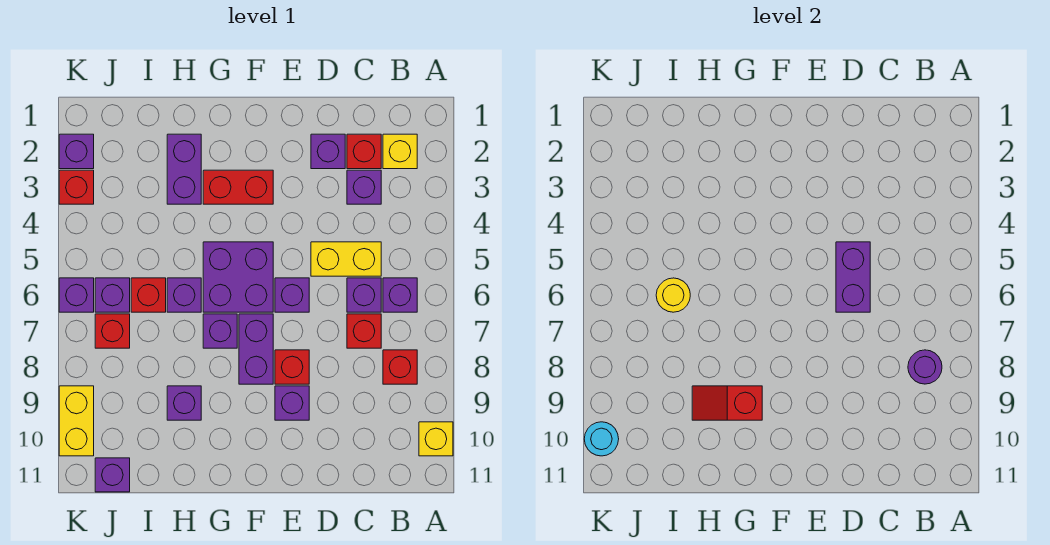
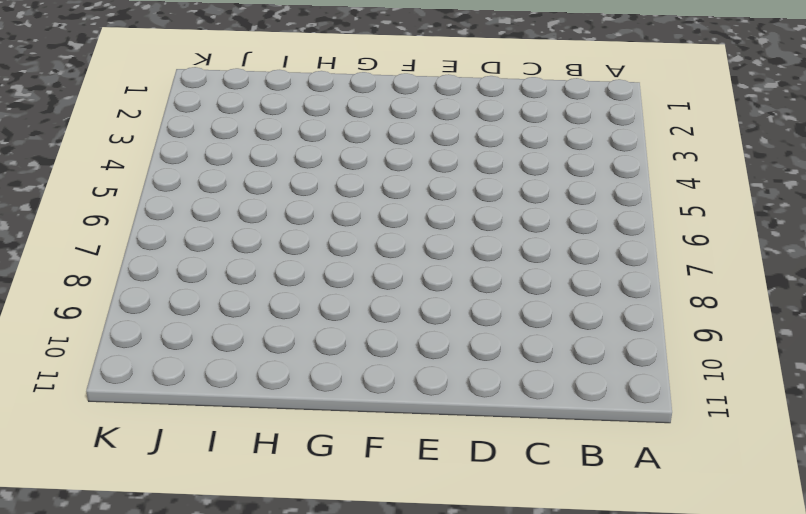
none -> yellow 1x1 brick [419,422,453,456]
none -> yellow 1x1 brick [383,134,417,169]
none -> purple 1x1 brick [383,278,417,312]
none -> red 1x1 brick [383,350,417,384]

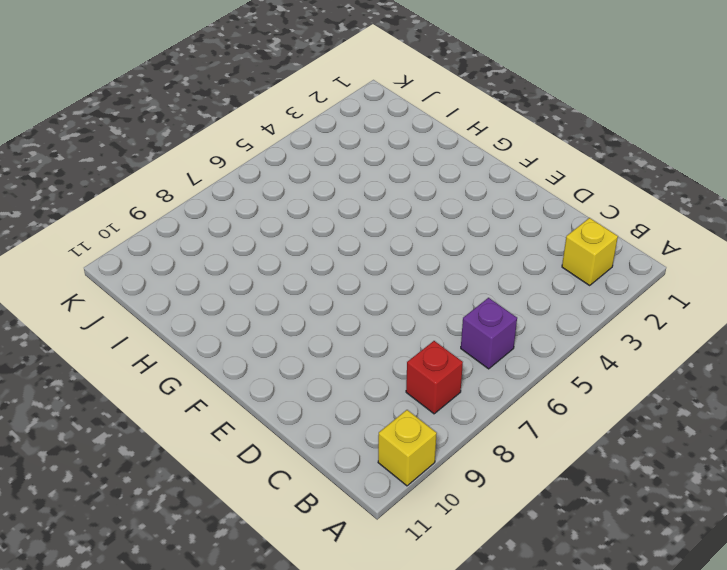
none -> red 1x1 brick [347,134,381,169]
none -> purple 1x1 brick [347,170,381,204]
none -> yellow 1x2 brick [311,242,381,276]
none -> purple 1x1 brick [347,278,381,312]

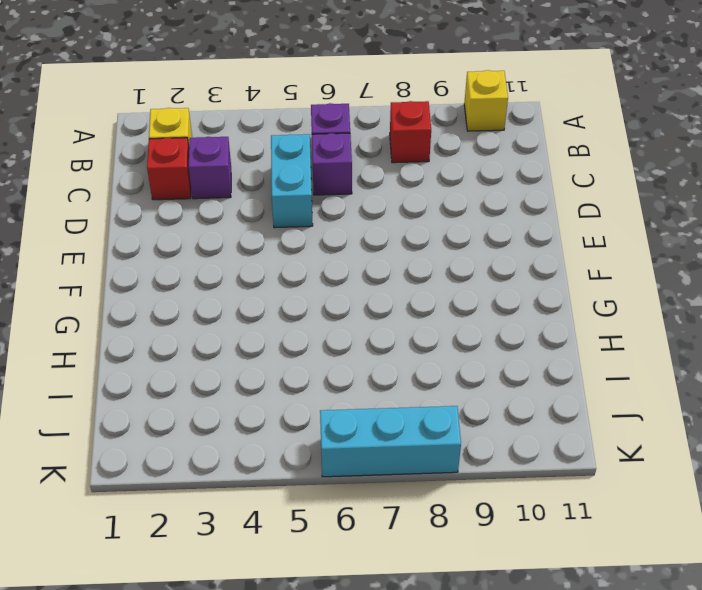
cyan 1x2 brick [271,134,313,228] -> yellow 1x2 brick [311,242,381,276]
cyan 1x3 brick [320,406,461,477] -> purple 1x1 brick [59,278,94,312]
none -> red 1x1 brick [347,314,381,348]
none -> purple 1x1 brick [311,134,345,169]
none -> purple 1x1 brick [275,278,309,312]
none -> red 1x1 brick [275,350,309,384]

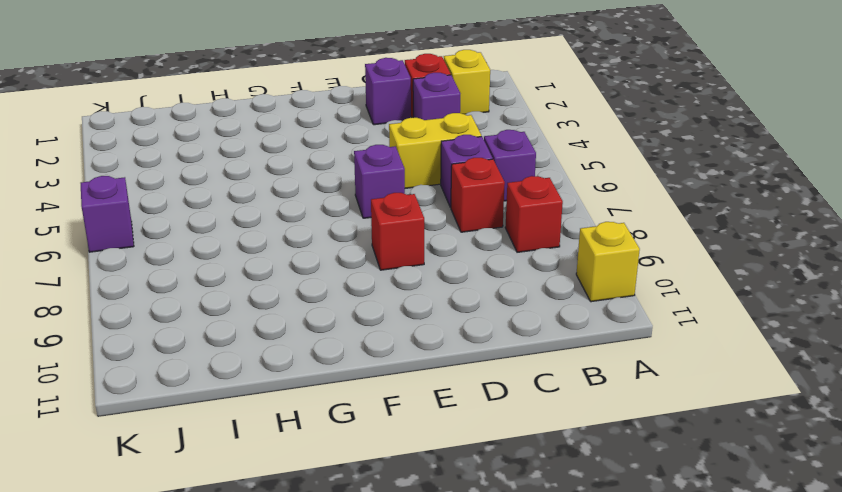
none -> purple 1x1 brick [275,386,309,420]
none -> red 1x2 brick [203,170,273,204]
none -> purple 2x2 brick [203,242,273,312]
none -> purple 1x2 brick [239,314,273,384]

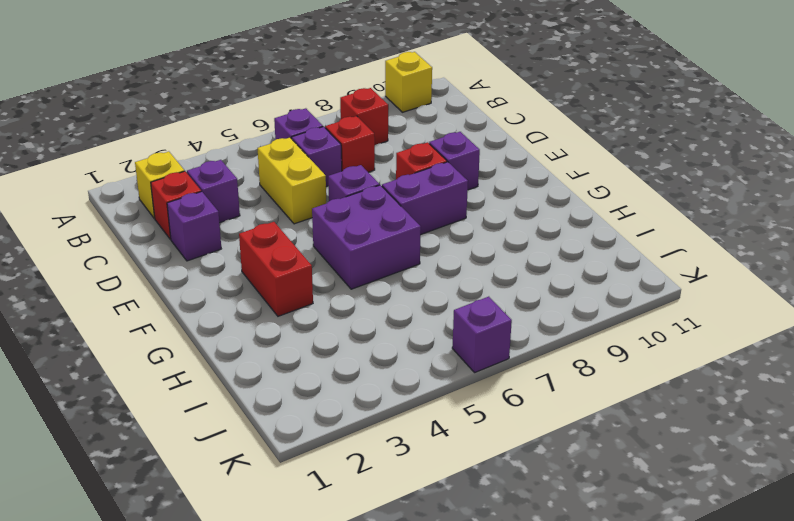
none -> purple 1x1 brick [203,314,237,348]
none -> purple 1x2 brick [167,134,201,204]
none -> purple 1x1 brick [167,278,201,312]
none -> purple 1x1 brick [167,386,201,420]

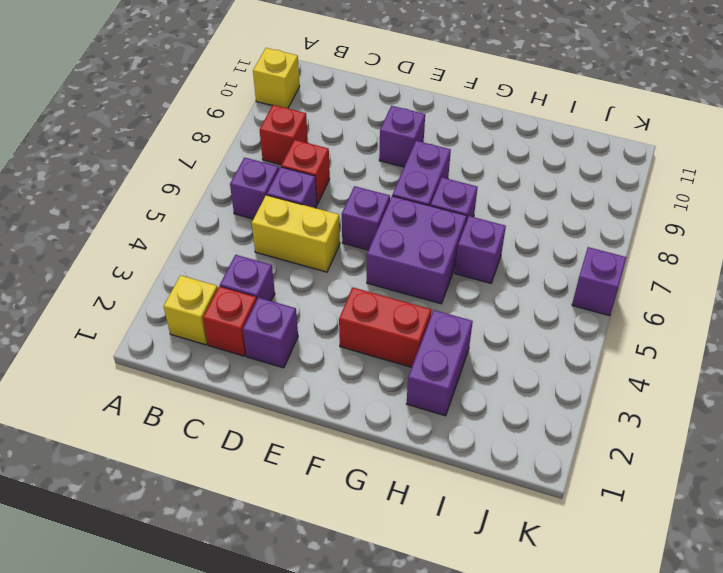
none -> red 1x1 brick [275,350,309,384]
none -> purple 1x1 brick [167,386,201,420]
none -> red 1x1 brick [131,278,166,312]
none -> purple 1x1 brick [95,278,130,312]

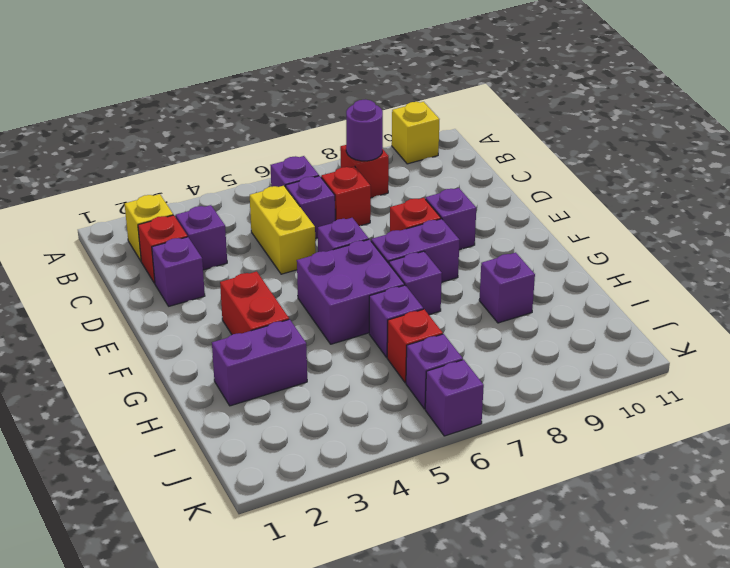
none -> red 1x1 brick [95,314,130,348]
none -> purple 1x1 brick [95,458,130,492]
none -> purple 1x1 brick [59,134,94,169]
none -> red 1x1 brick [59,170,94,204]

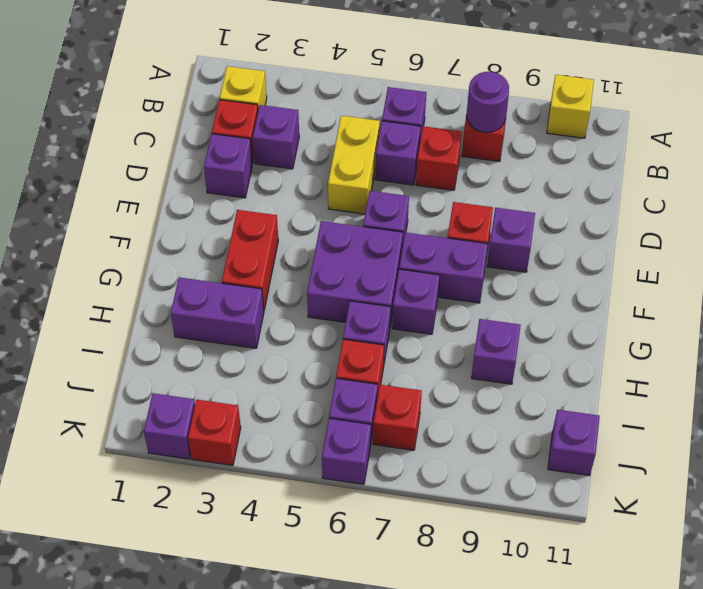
none -> yellow 1x2 brick [59,386,94,456]
none -> purple 1x2 brick [836,242,870,312]
none -> red 1x2 slope [692,386,762,420]
none -> yellow 1x1 round brick [656,278,690,312]

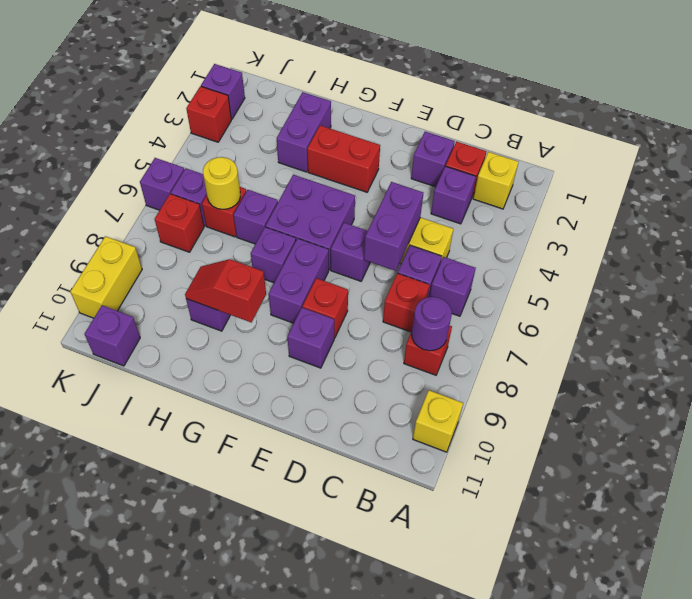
none -> cyan 1x1 round brick [584,422,619,456]

